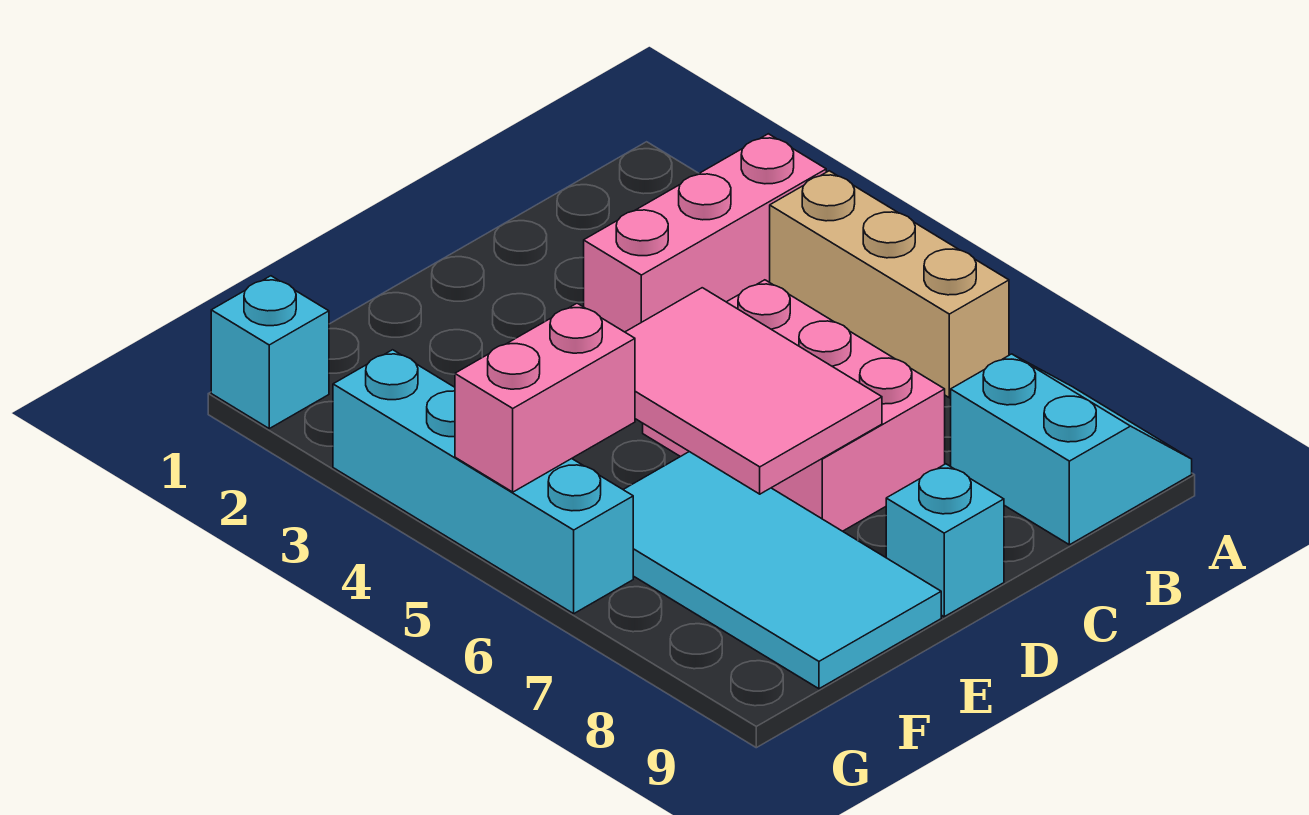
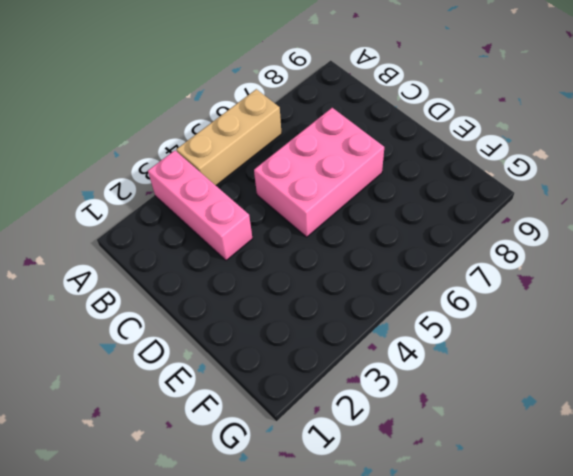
none -> cyan 2x2 slope [951,354,1192,545]
none -> cyan 1x1 brick [886,464,1004,617]

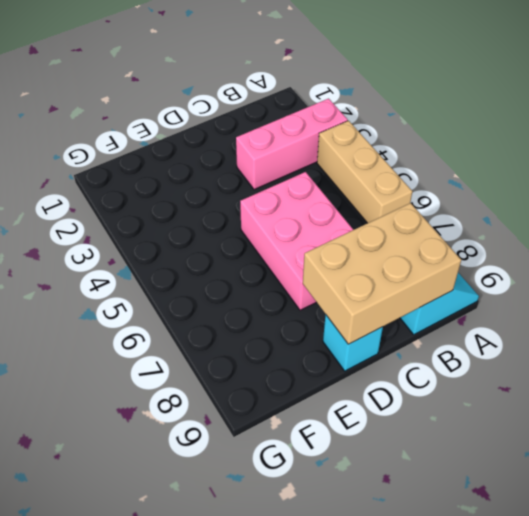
tan 2x3 brick [303,203,461,344] -> none
none -> cyan 2x4 tile [623,452,941,689]
none -> cyan 1x1 brick [211,276,329,428]

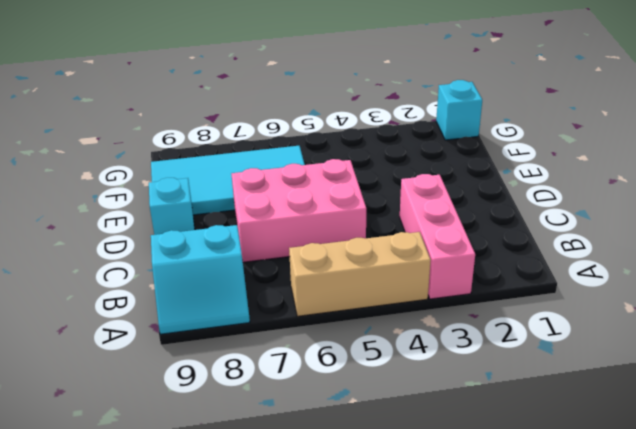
none -> cyan 1x4 brick [333,350,633,614]
none -> pink 2x3 tile [625,288,882,494]

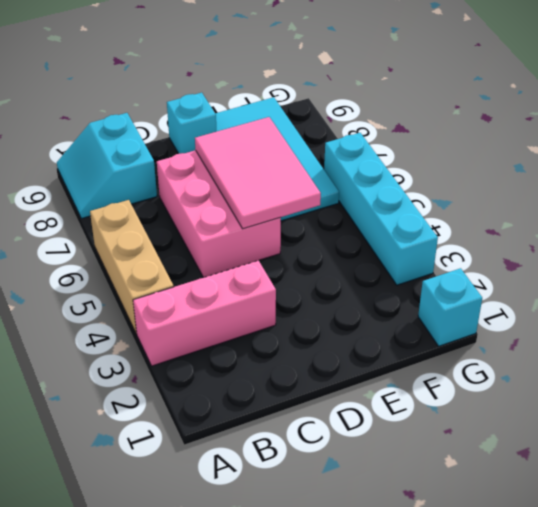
none -> pink 1x2 brick [455,303,635,492]

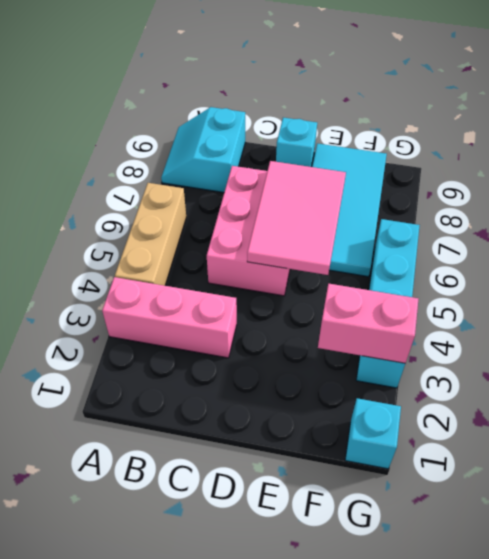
pink 1x2 brick [318,284,418,363] -> pink 1x2 brick moved to [455,303,635,492]

